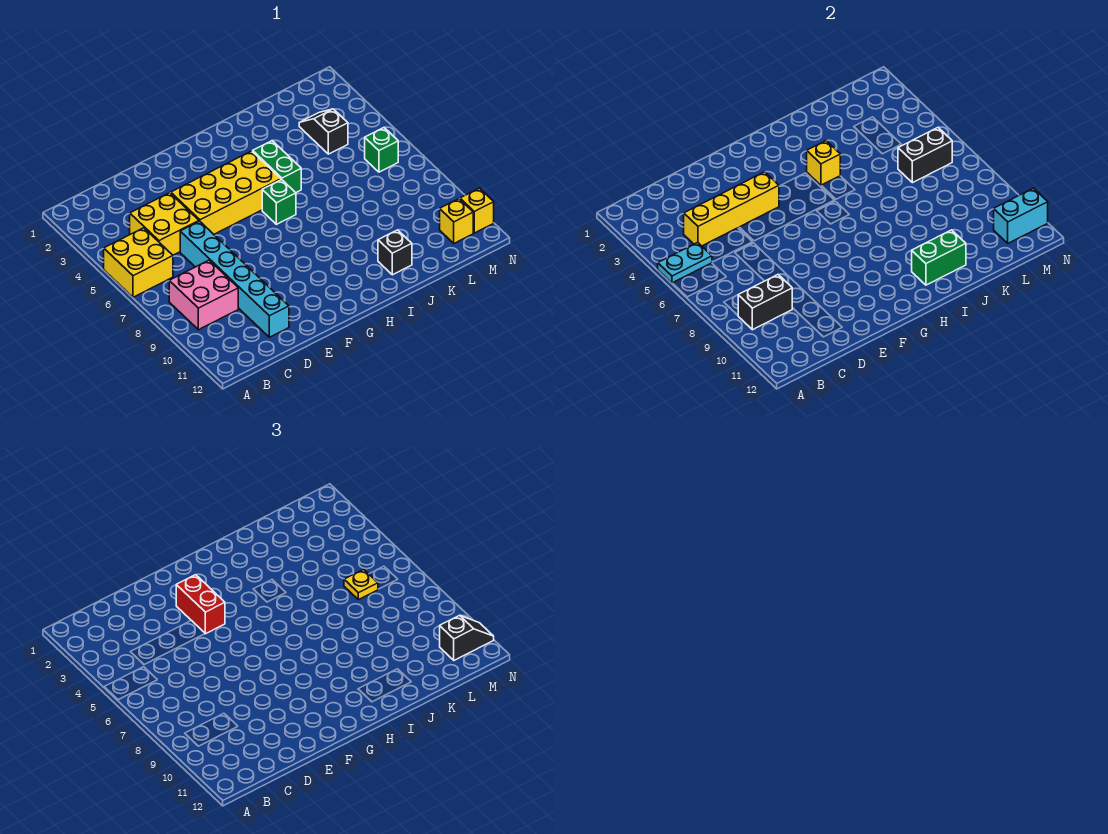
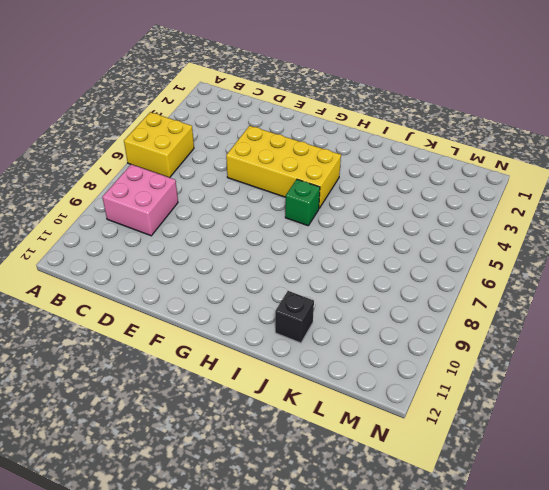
none -> yellow 2x2 brick [130,193,199,255]
none -> cyan 1x6 brick [180,221,289,337]
none -> green 1x2 brick [253,141,301,193]

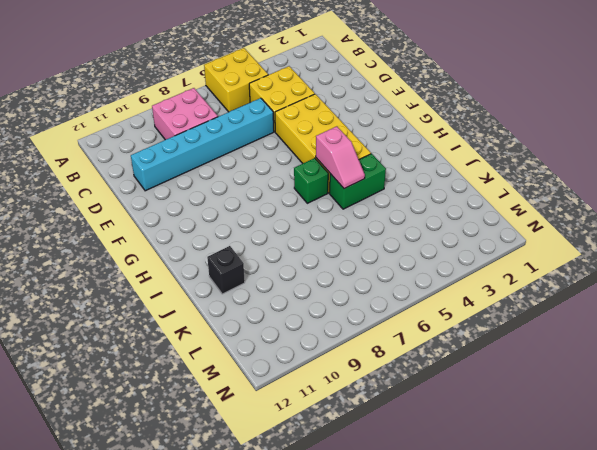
pink 1x2 slope [316,126,365,189] -> none
none -> black 1x2 slope [299,109,348,154]
none -> green 1x1 brick [365,128,398,172]
none -> yellow 1x1 brick [440,199,473,243]

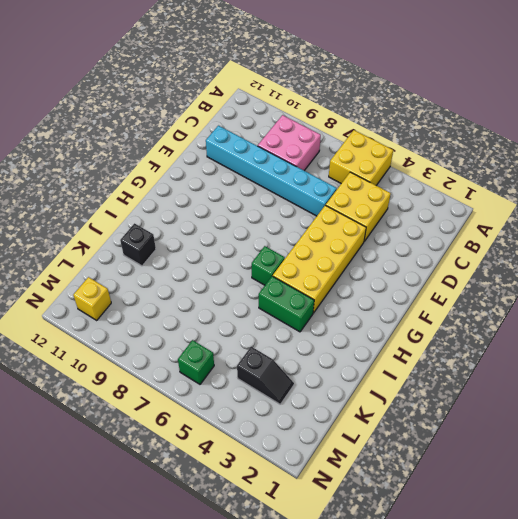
none -> yellow 1x1 brick [460,188,494,233]
none -> cyan 1x2 plate [658,242,712,283]
none -> black 1x2 brick [738,275,792,330]

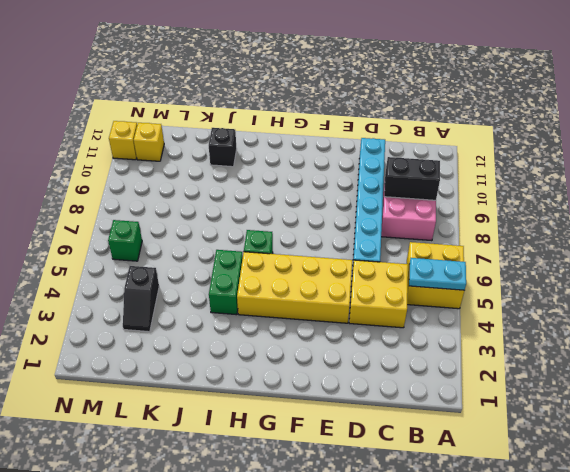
none -> yellow 1x4 brick [684,172,779,246]
none -> yellow 1x1 brick [807,141,840,186]
none -> green 1x2 brick [912,230,966,285]

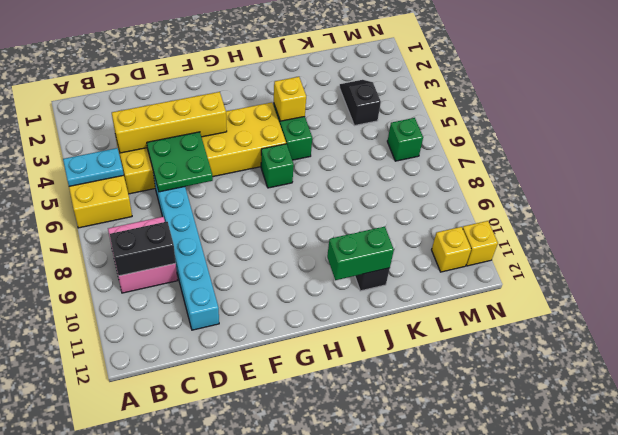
green 2x2 plate [147,132,213,192] -> none
none -> black 1x2 brick [898,128,952,183]
none -> cyan 1x2 brick [994,188,1048,243]
none -> red 1x2 brick [176,575,225,634]

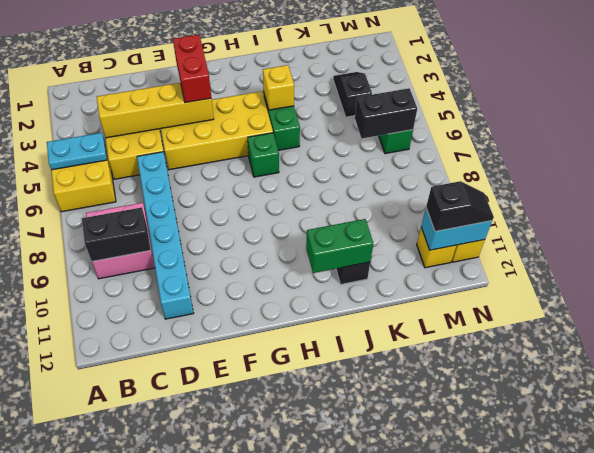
none -> yellow 1x1 plate [344,569,378,600]

